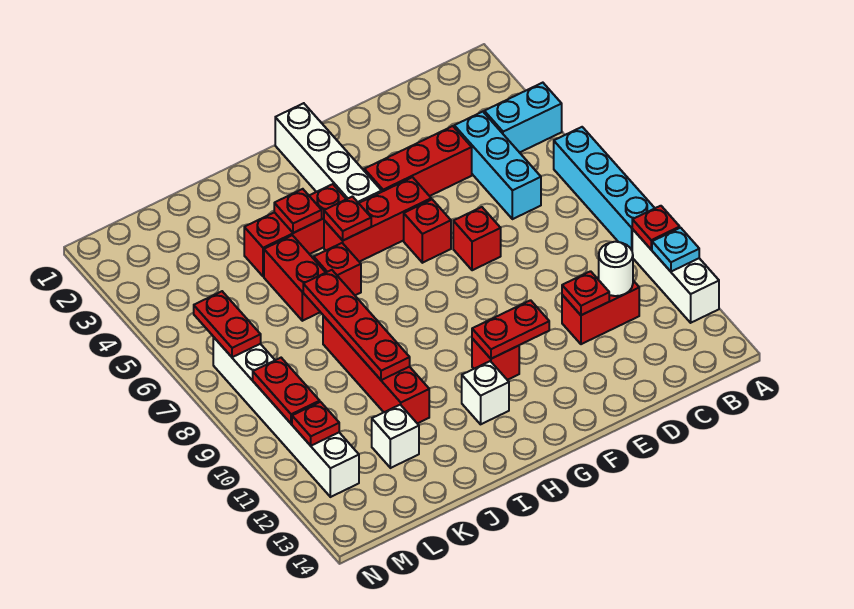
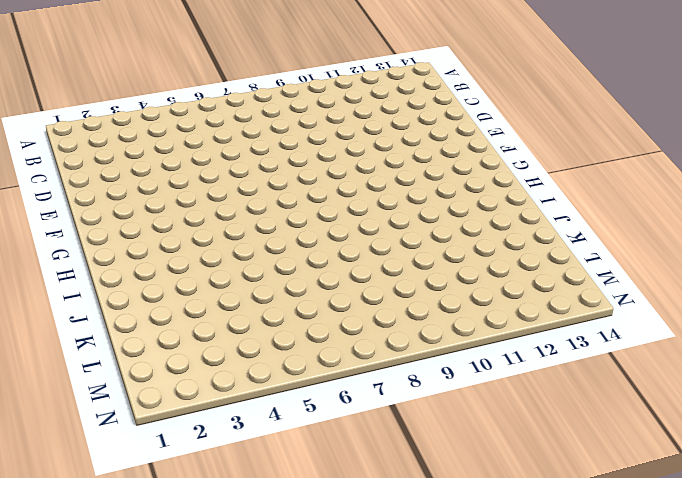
none -> cyan 1x2 brick [484,83,562,153]
none -> cyan 1x4 brick [554,127,655,250]
none -> white 1x3 brick [632,229,719,323]

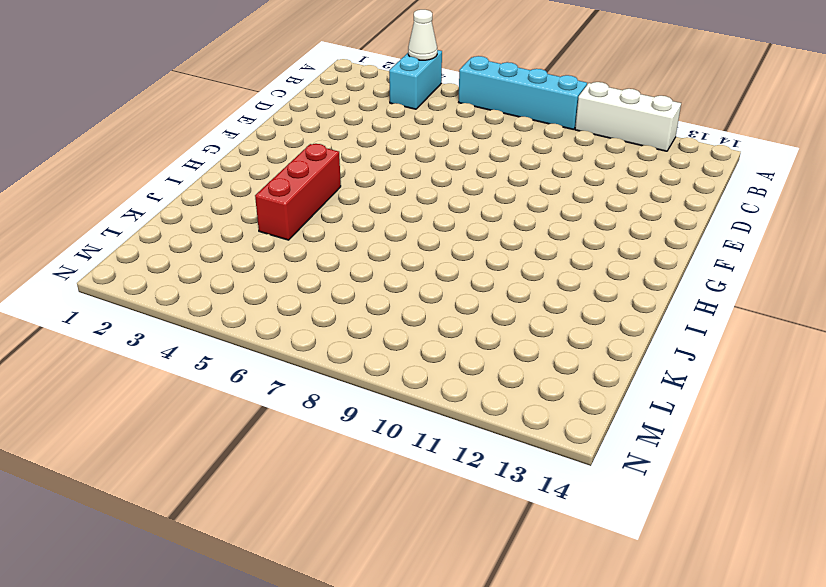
white 1x1 cone [408,10,437,60] -> none
none -> cyan 1x3 brick [454,112,541,219]
none -> red 1x2 brick [562,277,639,344]
none -> red 1x3 brick [364,126,472,196]

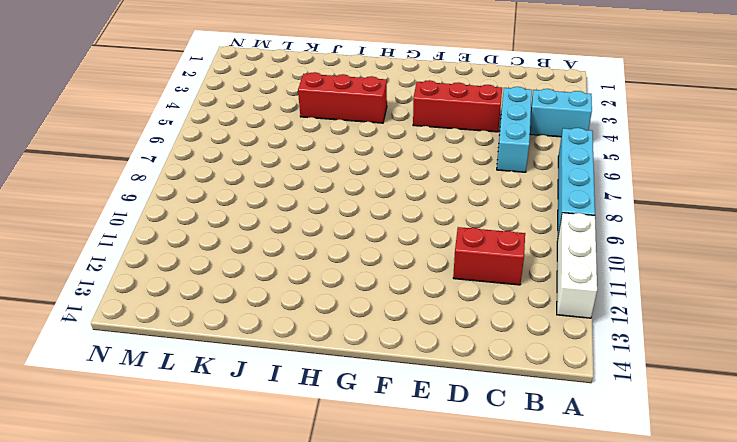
none -> red 1x1 brick [453,207,501,270]
none -> red 1x3 brick [324,177,431,262]
none -> red 1x1 brick [404,199,451,263]

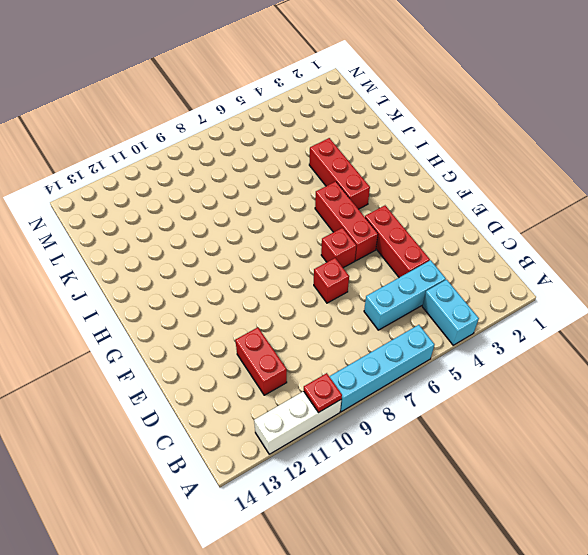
none -> white 1x4 brick [275,103,382,203]
none -> red 1x1 brick [472,338,519,380]
none -> white 1x1 brick [462,361,509,424]

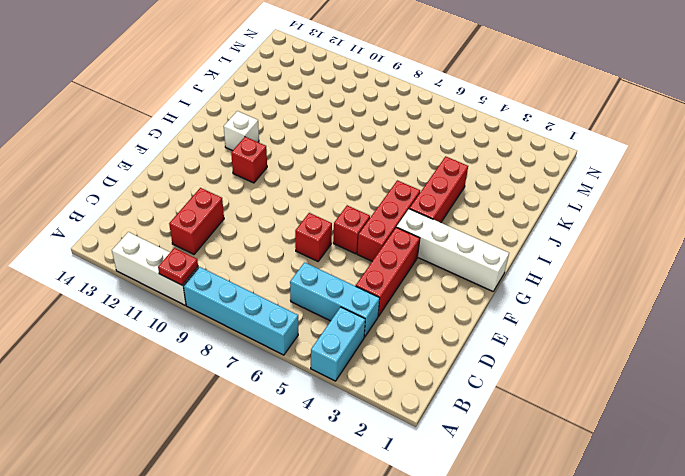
none -> red 1x1 brick [314,243,361,295]
none -> red 1x2 brick [264,235,326,321]
none -> red 1x4 brick [323,316,429,423]

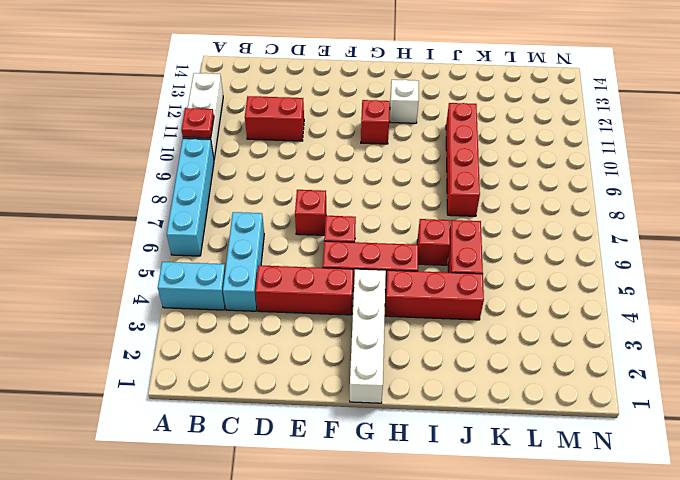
none -> white 1x1 brick [372,405,419,468]
none -> white 1x6 brick [213,337,359,497]
none -> cyan 1x1 plate [652,228,699,272]

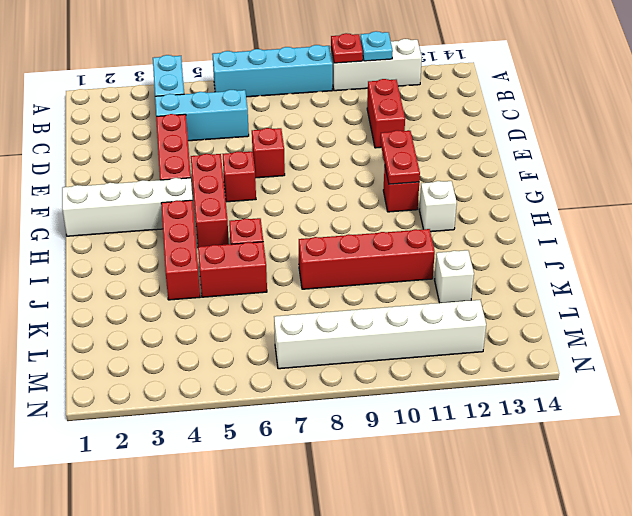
none -> white 1x1 round brick [599,242,633,296]
none -> red 1x1 plate [562,271,609,315]
none -> red 1x1 plate [324,197,371,240]

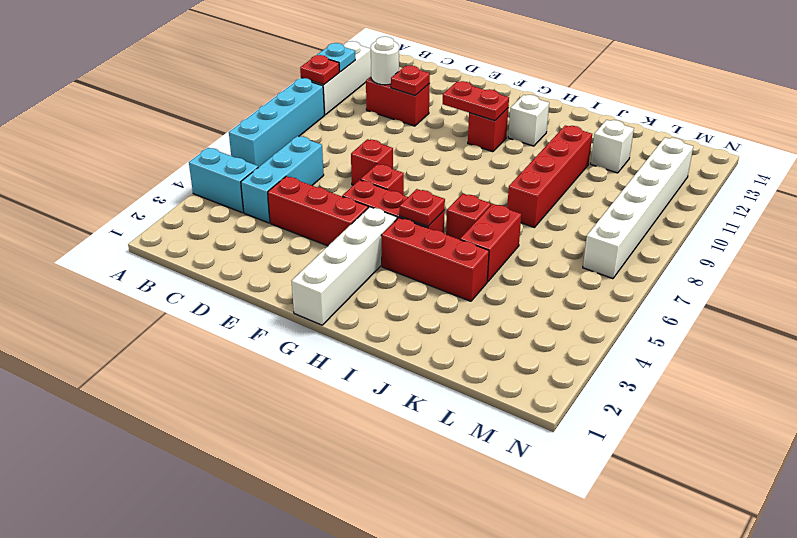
none -> red 1x1 plate [274,189,322,233]
none -> red 1x4 plate [303,270,410,380]
none -> red 1x2 plate [194,291,261,357]

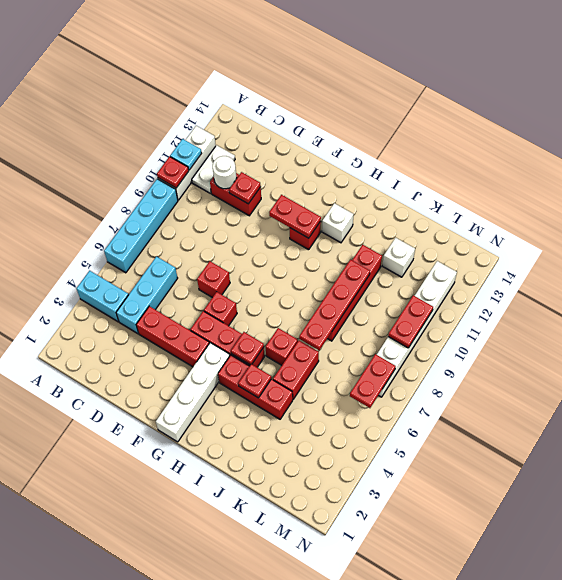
white 1x2 plate [192,145,235,194] -> none
none -> red 1x1 plate [292,402,339,446]

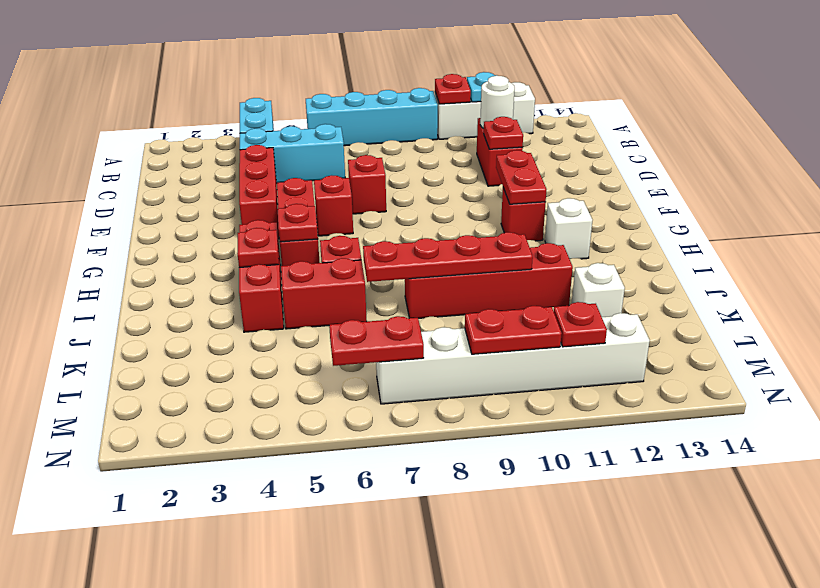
none -> white 1x4 brick [275,103,382,203]

